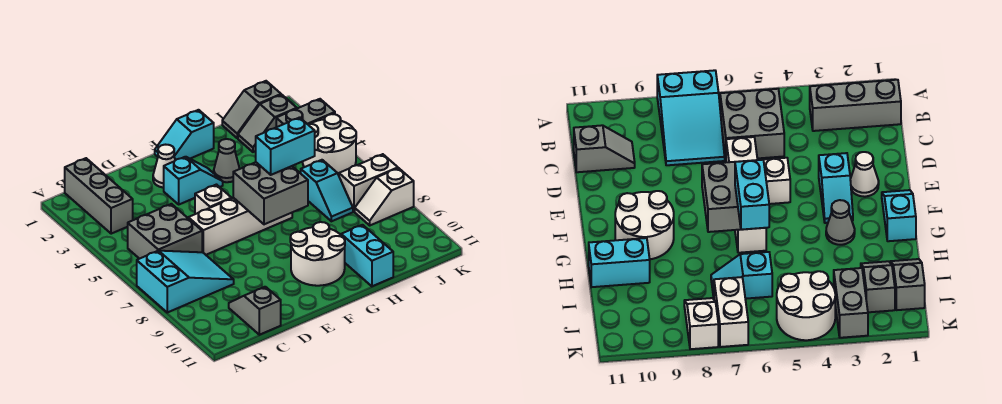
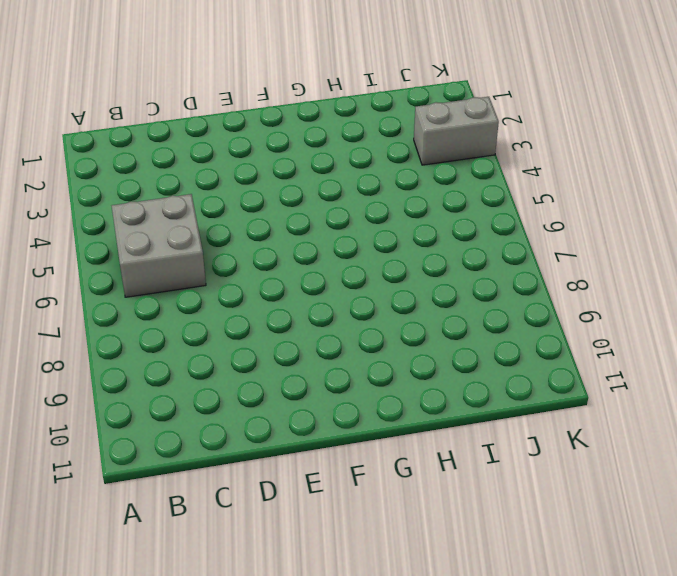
none -> cyan 2x3 slope [137,251,234,312]
none -> grey 1x3 brick [65,158,133,234]
none -> grey 1x2 slope [229,287,281,335]

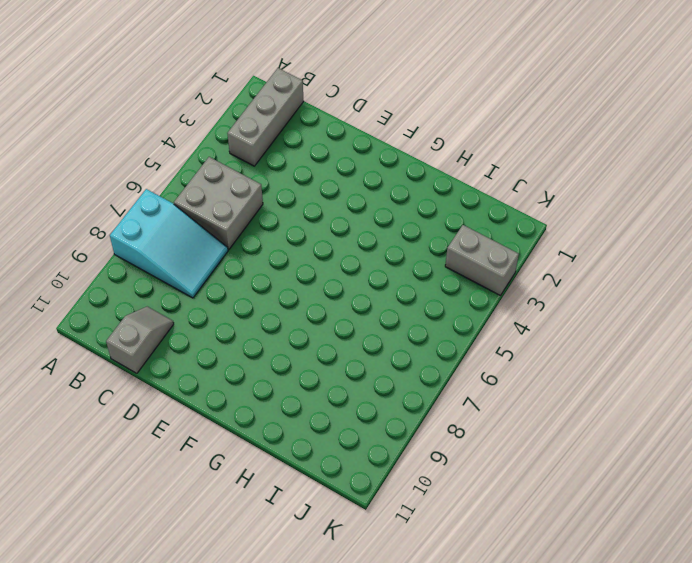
none -> white 1x4 brick [188,198,292,255]
none -> white 1x1 cone [153,145,175,188]
none -> cyan 1x2 slope [164,157,223,204]

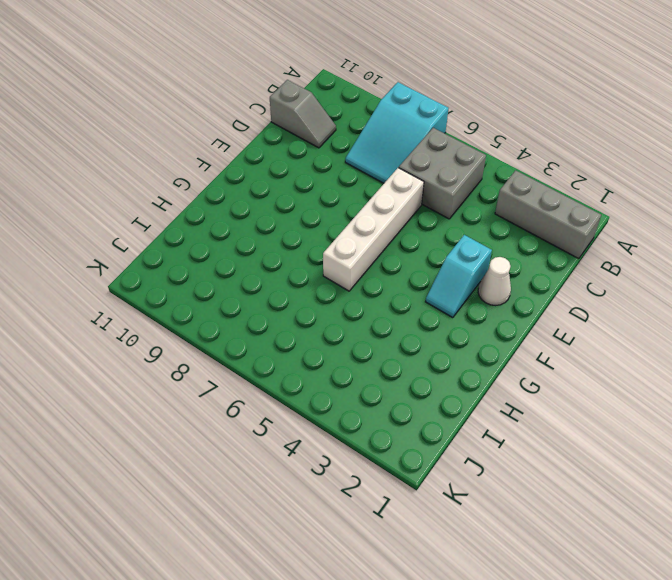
none -> white 1x1 brick [195,185,231,214]
none -> cyan 1x2 slope [155,110,214,160]
none -> white 2x2 round brick [290,222,345,286]

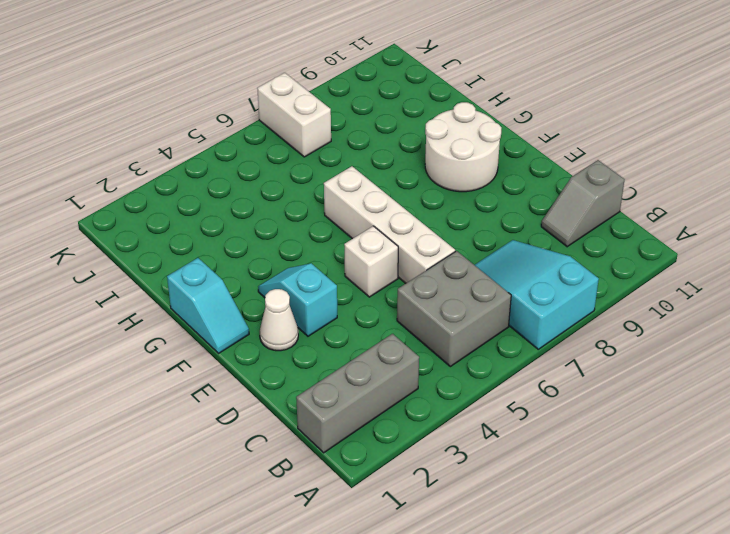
none -> grey 1x1 cone [214,139,240,182]
none -> cyan 1x2 brick [341,225,393,286]
none -> grey 1x2 slope [222,81,281,138]

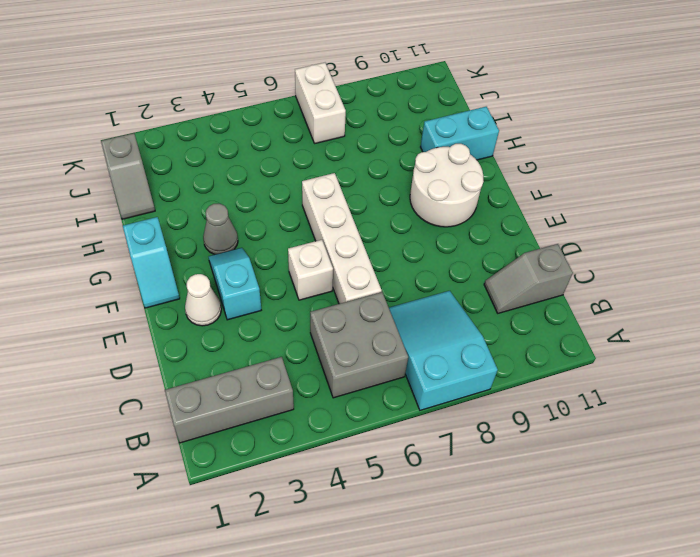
none -> grey 1x2 slope [238,95,297,152]
none -> cyan 1x2 slope [301,160,353,221]
none -> grey 1x2 brick [276,99,335,127]

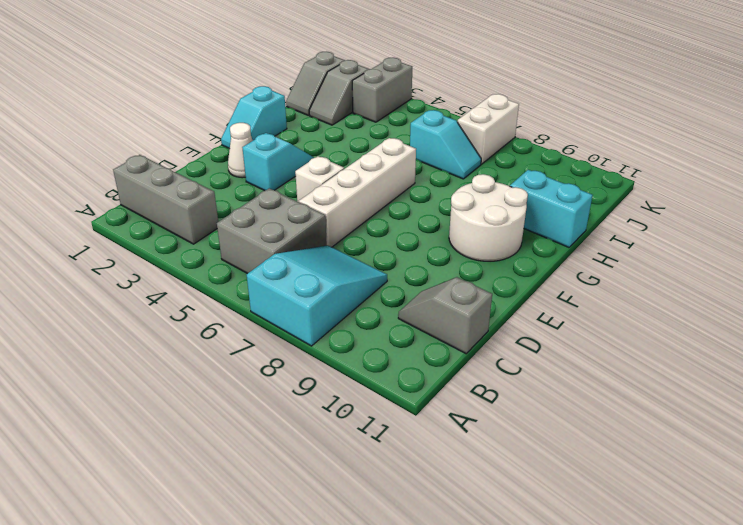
none -> grey 1x1 cone [214,139,240,182]
none -> white 2x2 round brick [302,114,356,175]
none -> white 1x2 slope [355,168,414,225]

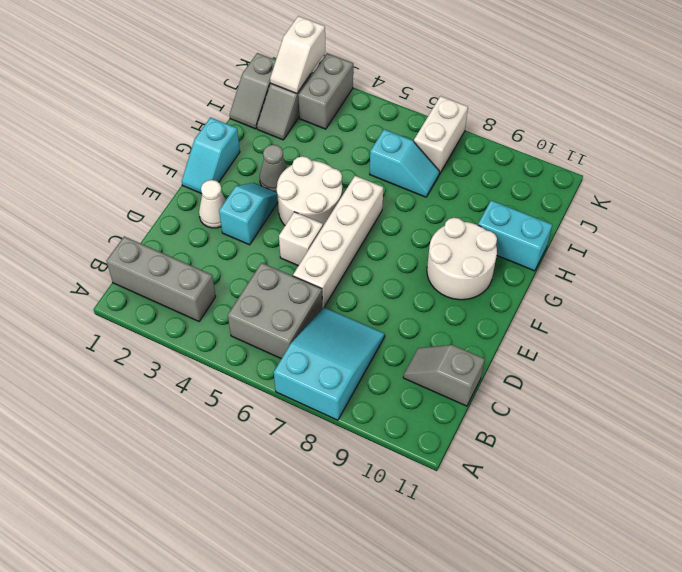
white 2x2 round brick [277,156,342,226] -> white 2x2 round brick moved to [302,114,356,175]
white 1x2 slope [270,16,325,93] -> white 1x2 slope moved to [355,168,414,225]
none -> grey 2x2 brick [233,162,308,224]
none -> cyan 1x2 brick [256,117,315,175]

